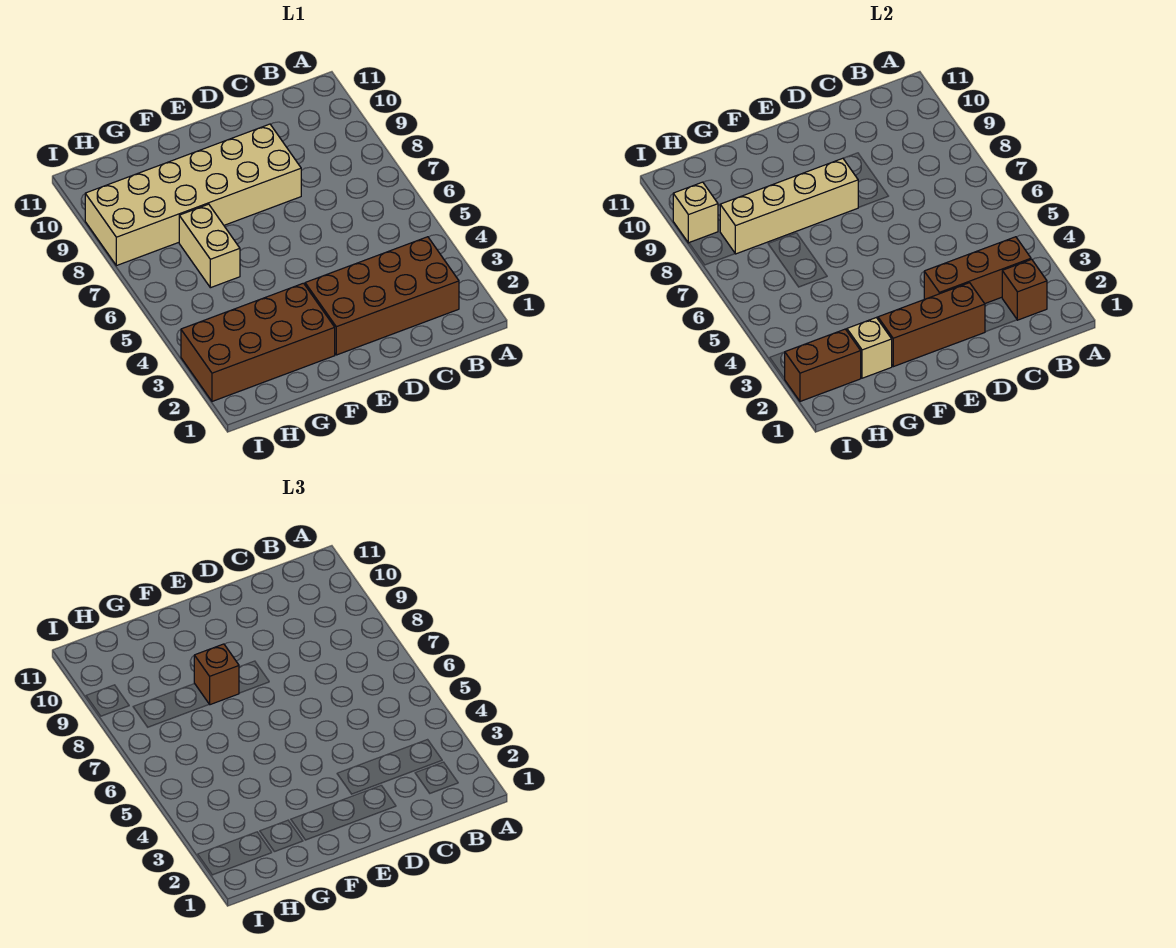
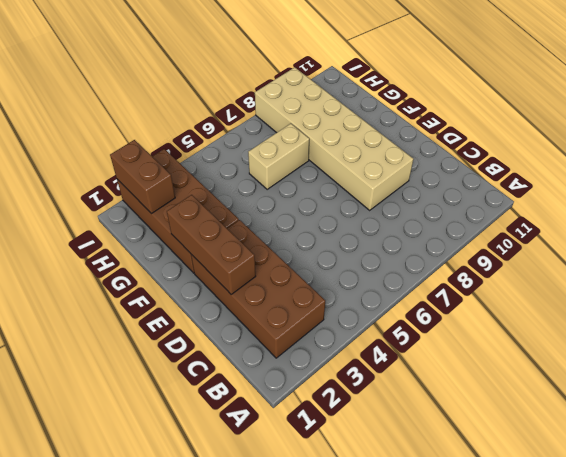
none -> brown 1x1 brick [1002,259,1047,320]
none -> brown 1x3 brick [924,237,1031,304]
none -> tan 1x4 brick [720,158,859,254]

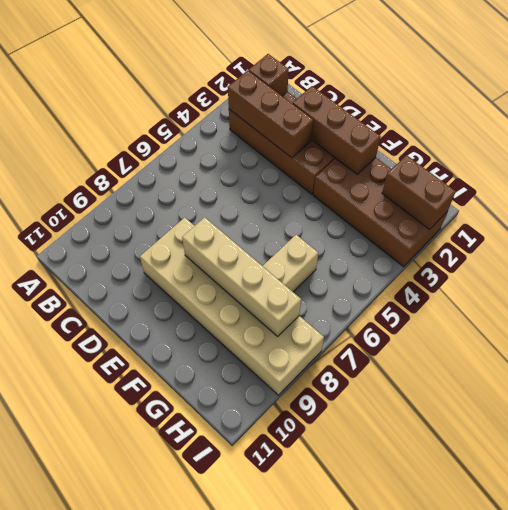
none -> tan 1x1 brick [847,318,892,378]
none -> tan 1x1 brick [673,182,718,243]
none -> brown 1x1 brick [194,644,239,705]

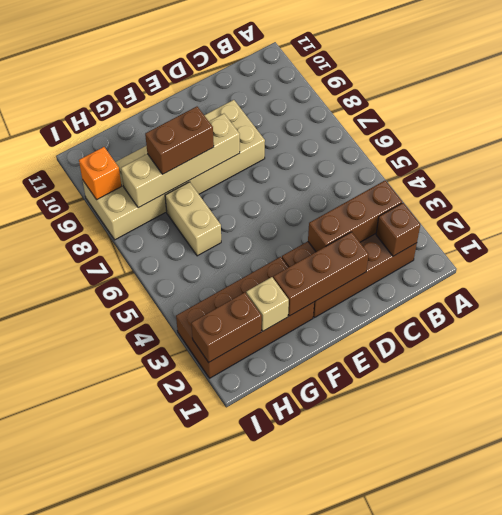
brown 1x2 brick [145,107,214,174] -> brown 1x1 brick [194,644,239,705]
orange 1x1 brick [79,147,121,200] -> tan 1x1 brick [673,182,718,243]

